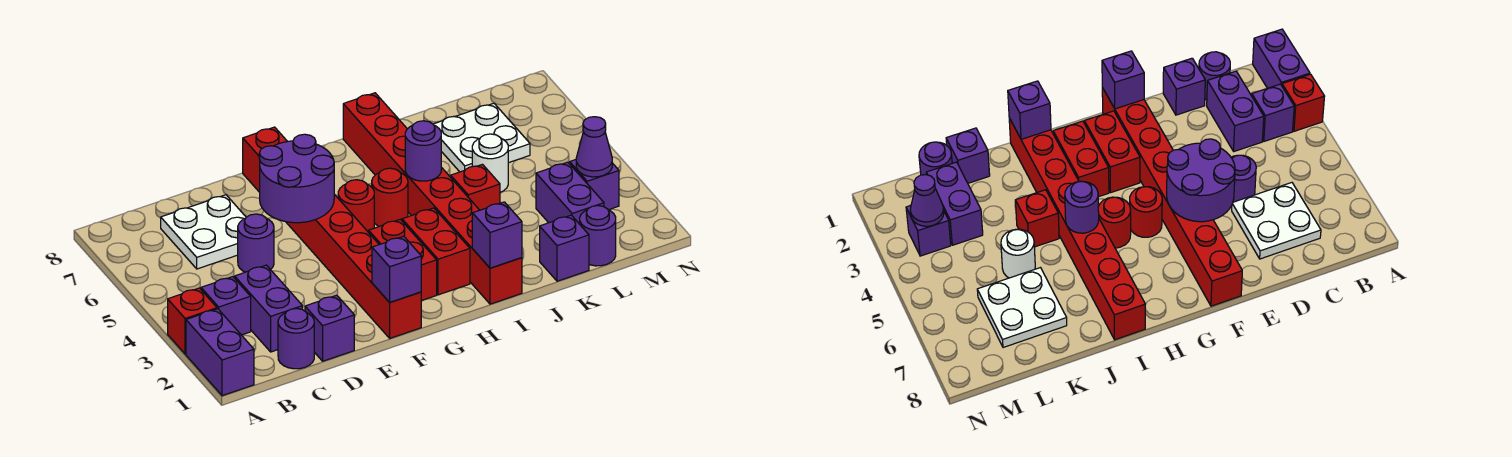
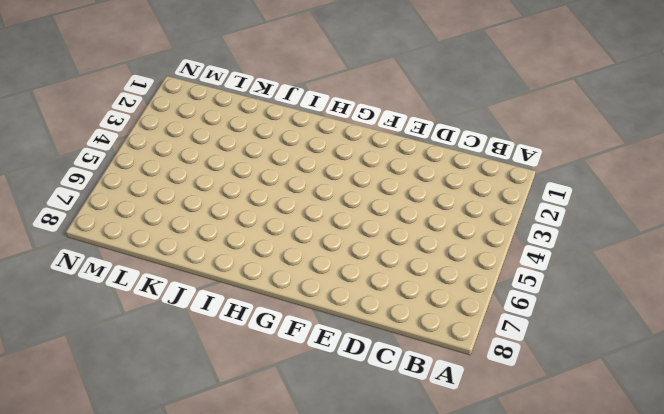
none -> purple 1x2 brick [186,309,254,396]
none -> red 1x1 brick [168,288,217,354]
none -> purple 1x1 brick [201,277,251,335]

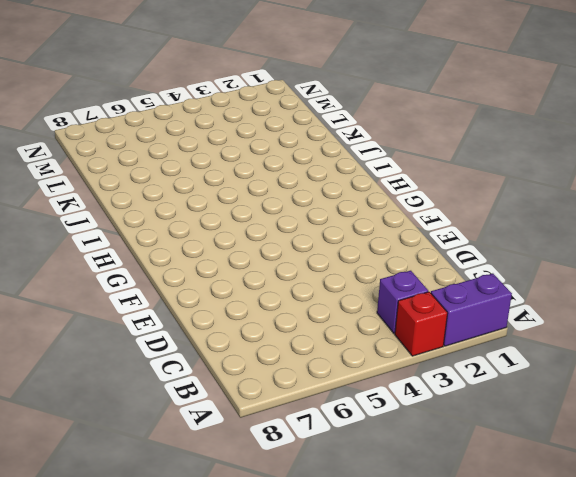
none -> purple 1x1 round brick [278,308,314,369]
none -> purple 1x2 brick [235,265,302,352]
none -> white 2x2 plate [161,195,246,269]

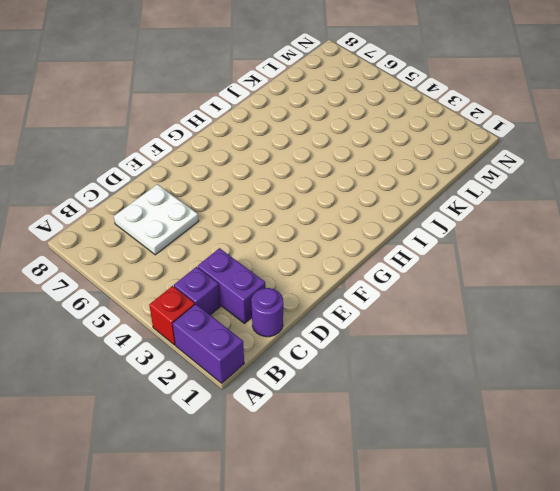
none -> purple 1x1 brick [305,295,354,361]
none -> purple 1x1 round brick [238,214,274,272]
none -> red 1x8 brick [243,127,421,338]

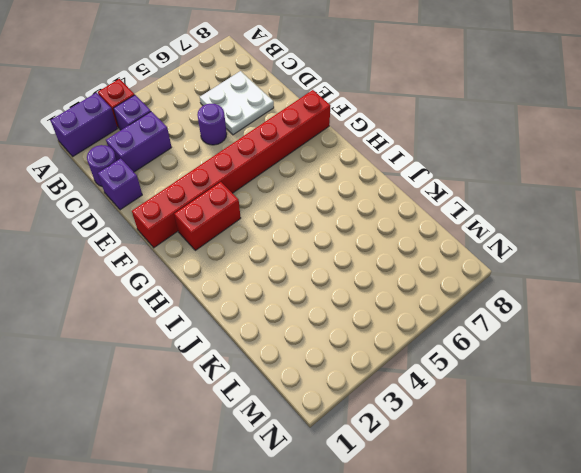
none -> red 1x1 round brick [338,180,374,232]
none -> red 1x2 brick [402,208,470,295]
none -> red 1x1 round brick [372,168,408,227]

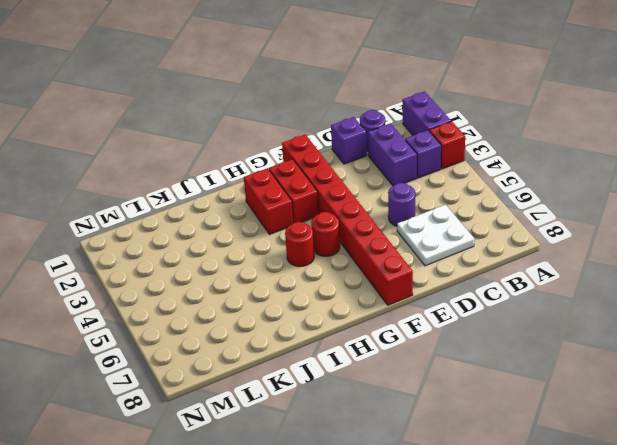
none -> red 1x8 brick [343,93,522,304]
none -> red 1x1 brick [451,164,500,210]
none -> purple 1x1 brick [540,215,589,281]

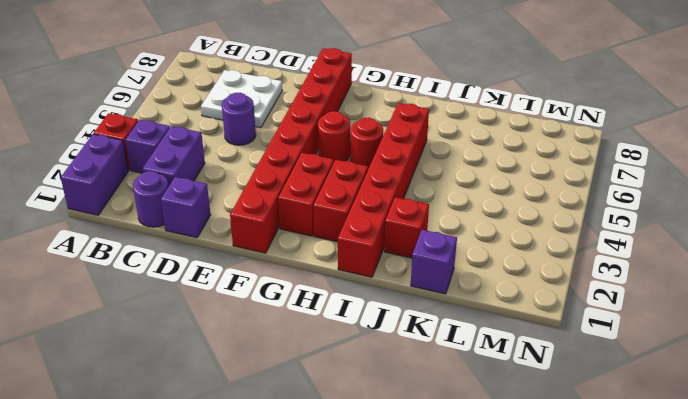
red 1x6 brick [338,103,429,277] -> red 1x8 brick [343,93,522,304]
red 1x1 brick [384,197,429,258] -> red 1x1 brick moved to [451,164,500,210]
none -> white 1x1 round brick [472,134,508,192]
none -> white 2x2 plate [433,103,530,172]
none -> purple 1x1 round brick [580,206,616,266]

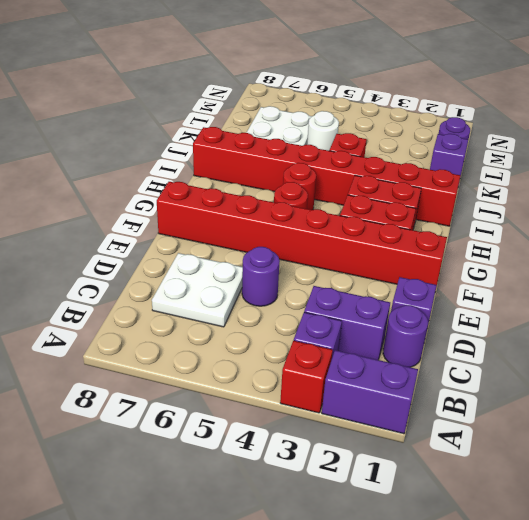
none -> purple 1x2 brick [536,162,604,224]
none -> purple 1x1 brick [570,160,619,210]
none -> purple 2x2 round brick [259,134,334,223]

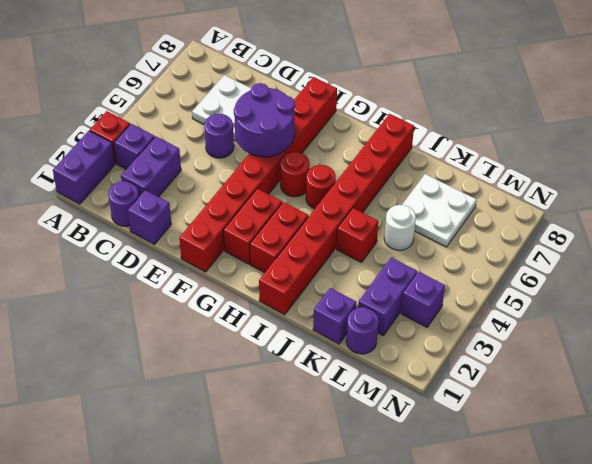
none -> purple 1x1 brick [372,236,421,302]
none -> purple 1x1 brick [472,202,522,268]
none -> purple 1x1 round brick [405,121,441,181]

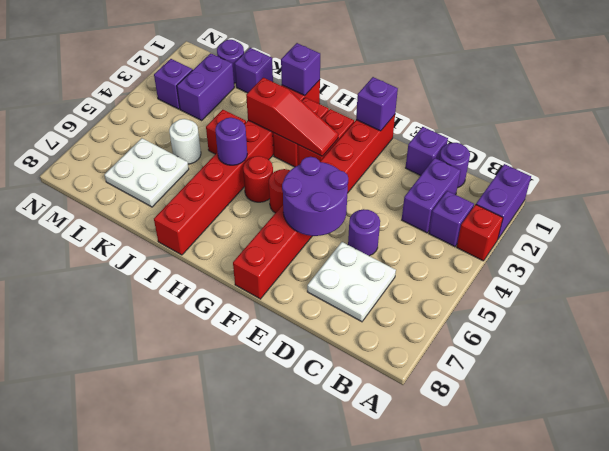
red 1x3 slope [246,78,338,156] -> none
none -> purple 1x1 cone [576,117,612,177]

